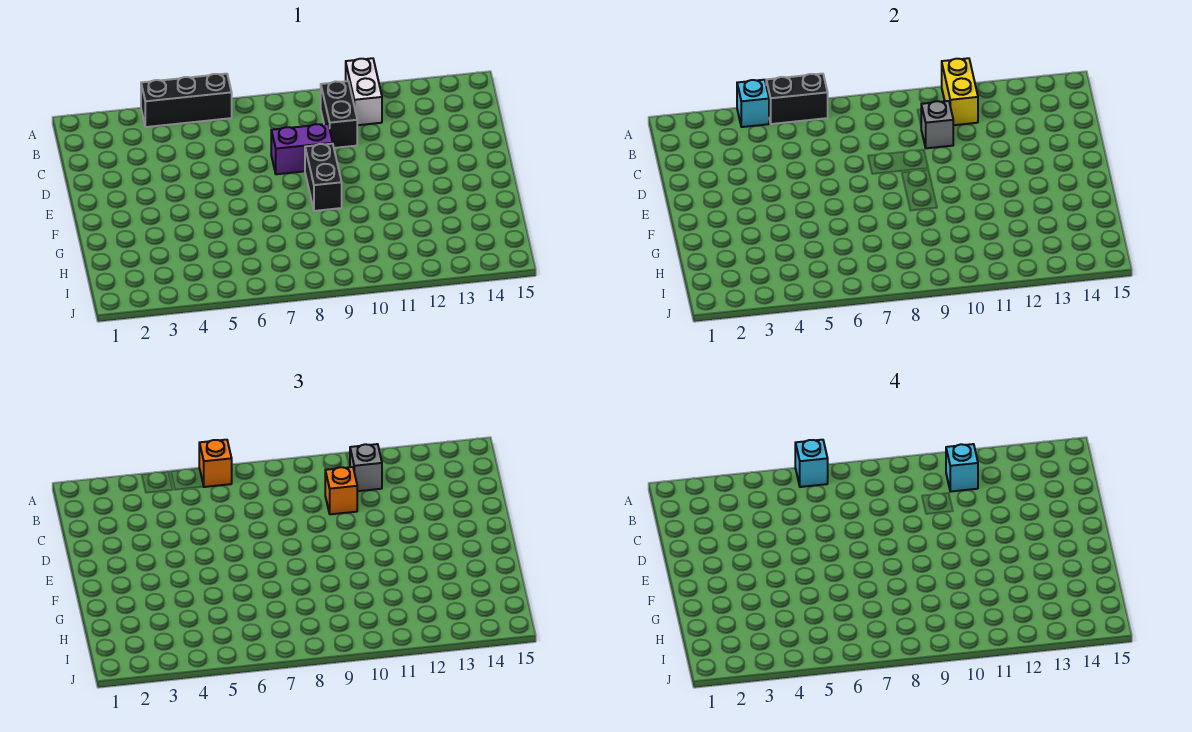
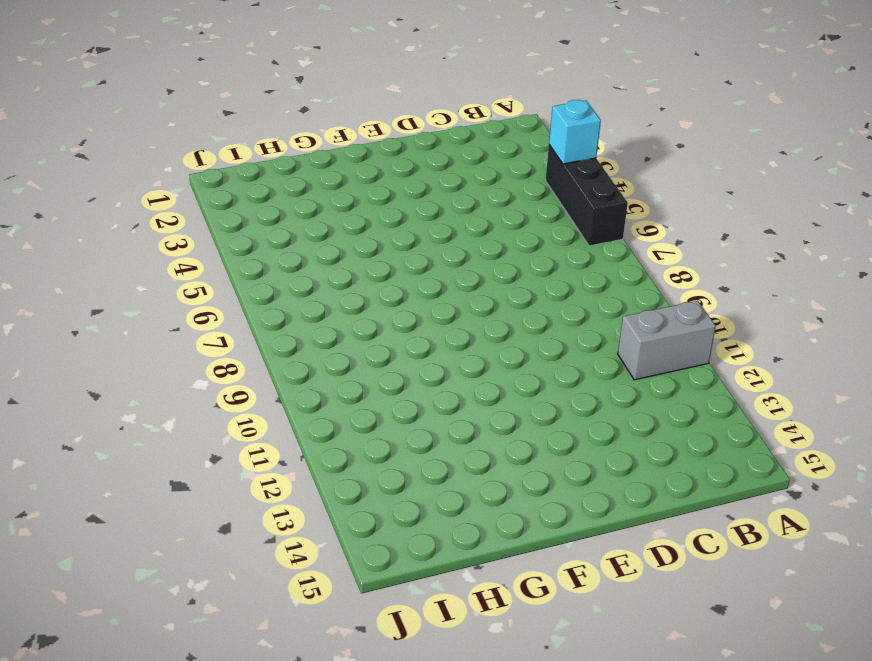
grey 1x2 brick [618,301,716,380] -> white 1x2 brick [346,58,382,125]
none -> black 1x2 brick [321,81,357,148]
none -> purple 1x2 brick [271,124,333,174]
none -> black 1x2 brick [305,144,342,211]

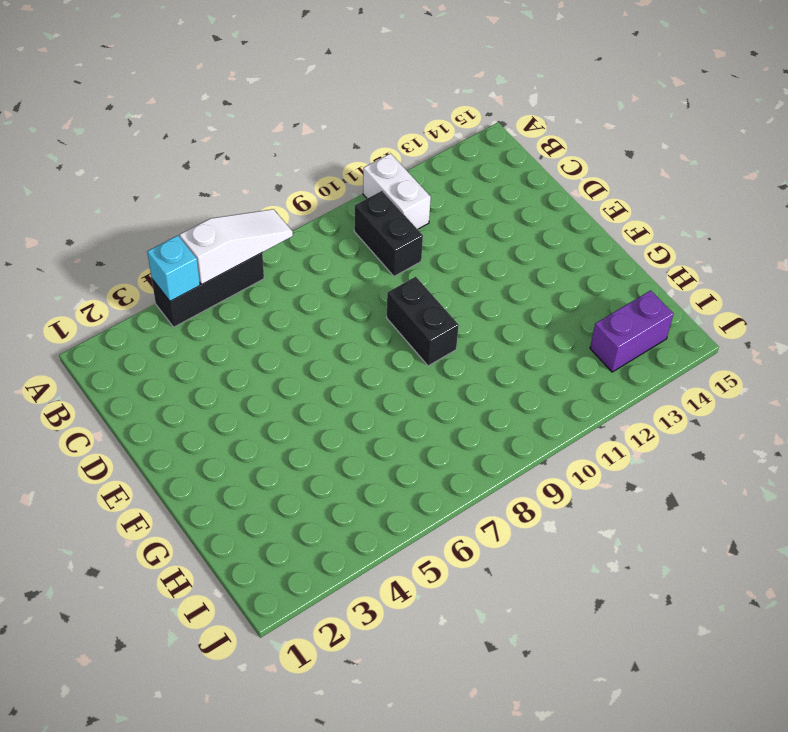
white 1x3 slope [180,209,293,284] -> black 1x2 brick [766,74,828,124]
purple 1x2 brick [590,290,674,372] -> purple 1x2 brick moved to [271,124,333,174]
none -> yellow 1x2 brick [942,58,978,125]
none -> grey 1x1 brick [921,101,953,148]
none -> orange 1x1 brick [199,440,232,487]

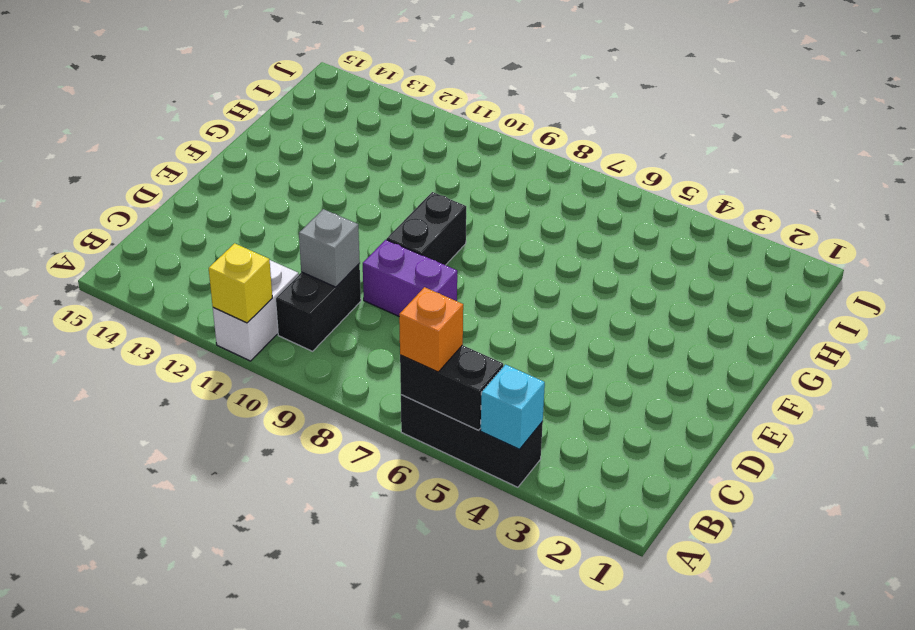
yellow 1x1 brick [209,243,272,323] -> yellow 1x2 brick [942,58,978,125]
none -> grey 1x1 brick [350,444,382,491]
none -> orange 1x1 brick [325,467,357,514]
none -> cyan 1x1 brick [795,440,828,487]

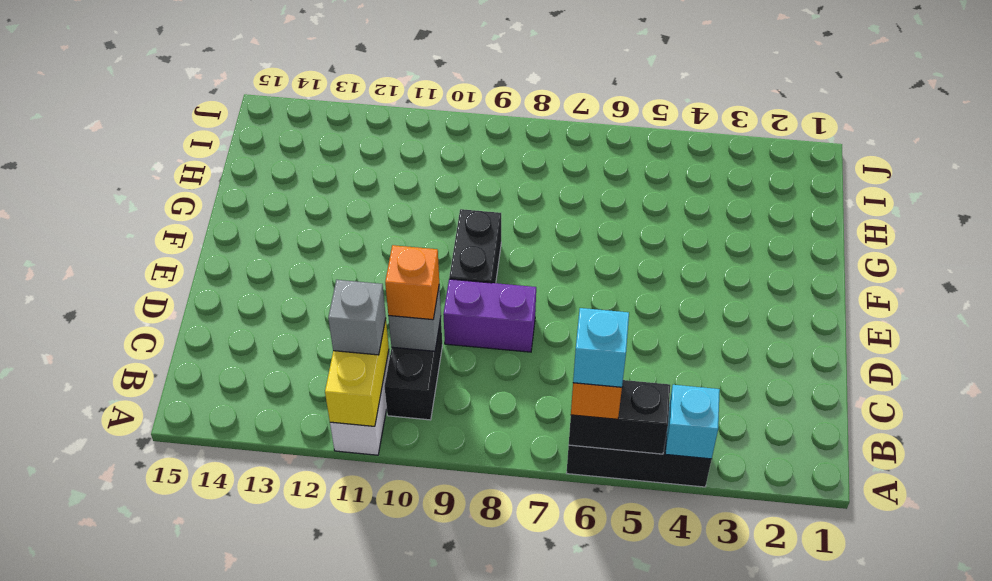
none -> cyan 1x1 brick [946,444,978,491]

